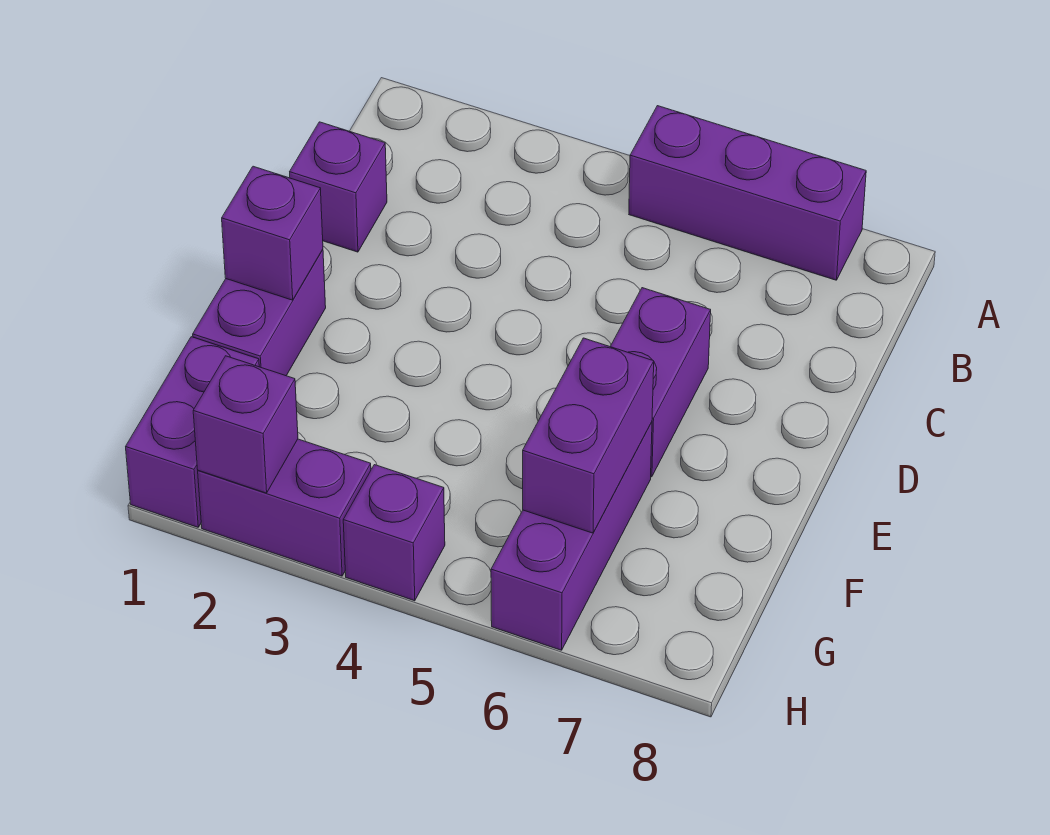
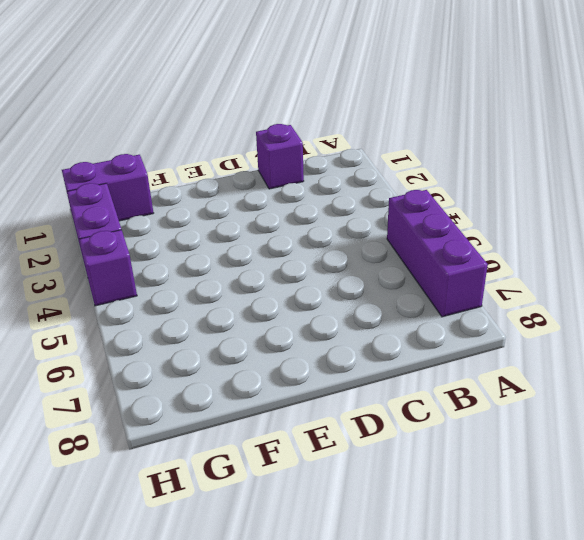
none -> purple 1x2 brick [610,288,711,477]
none -> purple 1x2 brick [193,249,326,376]

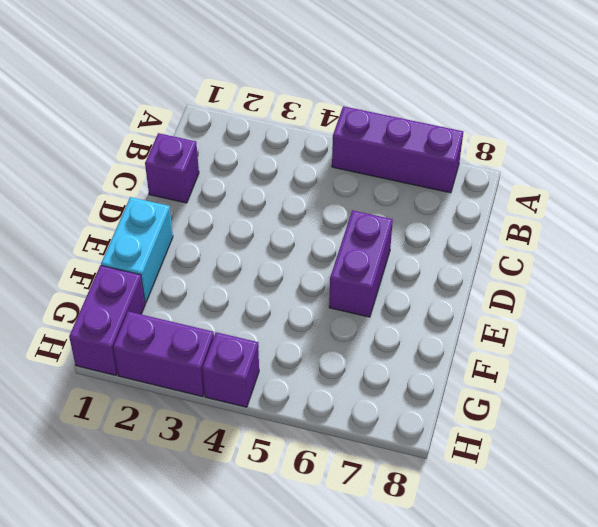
cyan 1x2 brick [101,197,173,303] -> purple 1x2 brick [193,249,326,376]
none -> purple 1x3 brick [491,422,652,650]
none -> purple 1x1 brick [222,166,323,300]

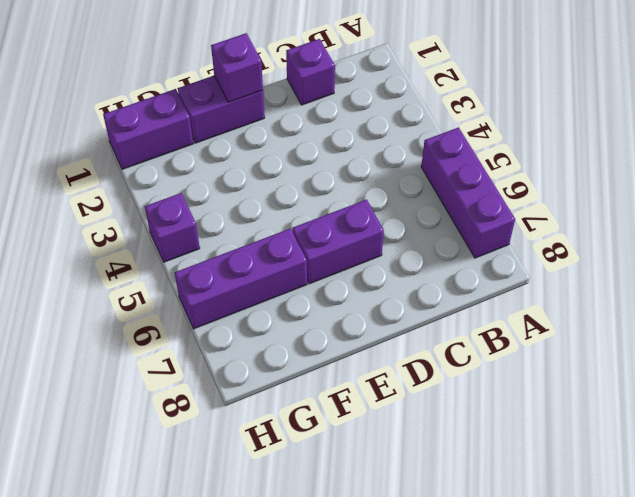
none -> purple 1x2 brick [198,439,371,576]
none -> purple 1x2 brick [523,338,654,533]

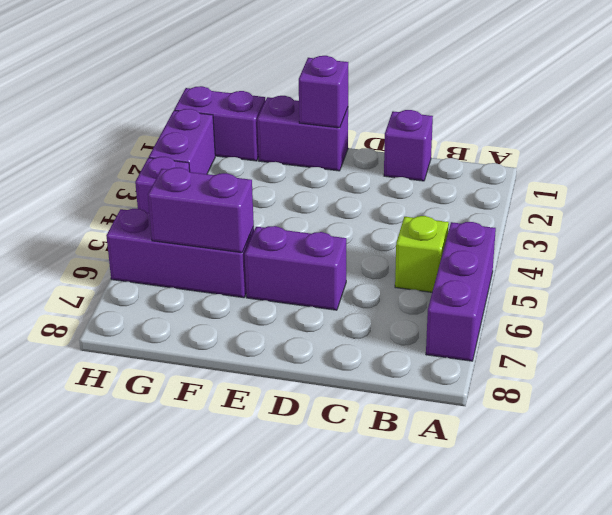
lime 1x1 brick [395,216,449,292] -> none
none -> purple 1x1 brick [193,356,298,493]

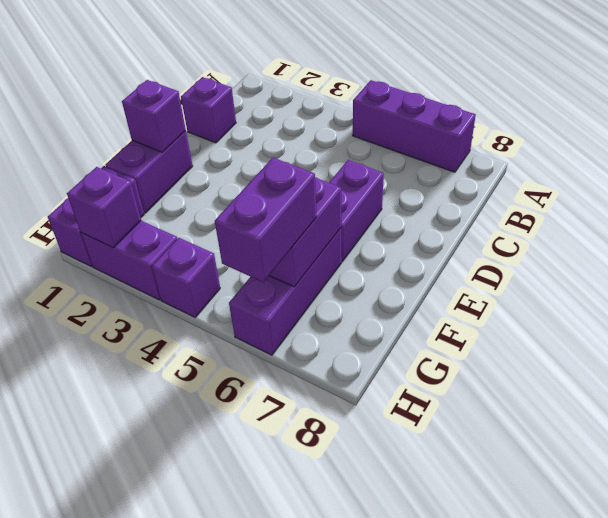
purple 1x2 brick [215,158,317,282] -> none

